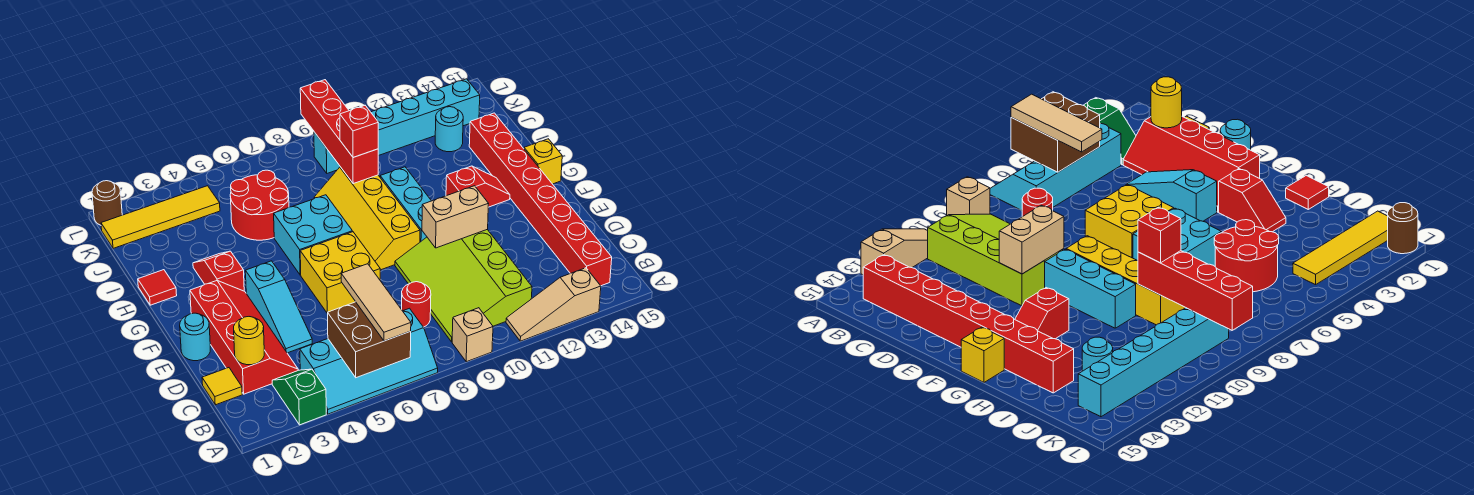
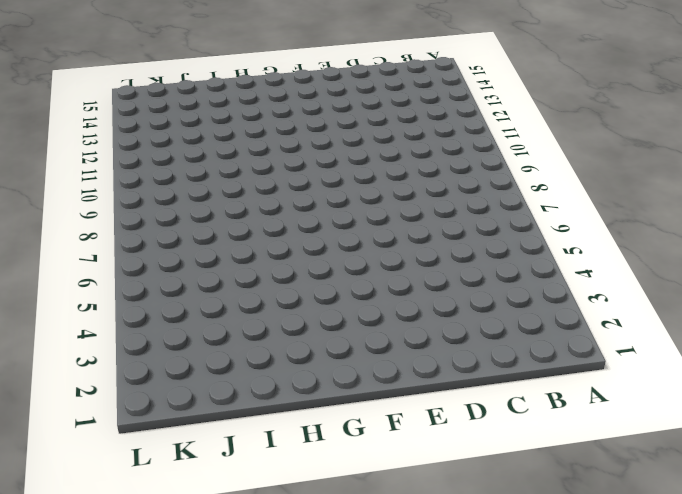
none -> green 1x2 slope [272,369,326,425]
none -> cyan 2x4 slope [300,308,438,414]
none -> tan 1x1 brick [452,308,493,362]
none -> tan 1x3 slope [506,268,601,341]

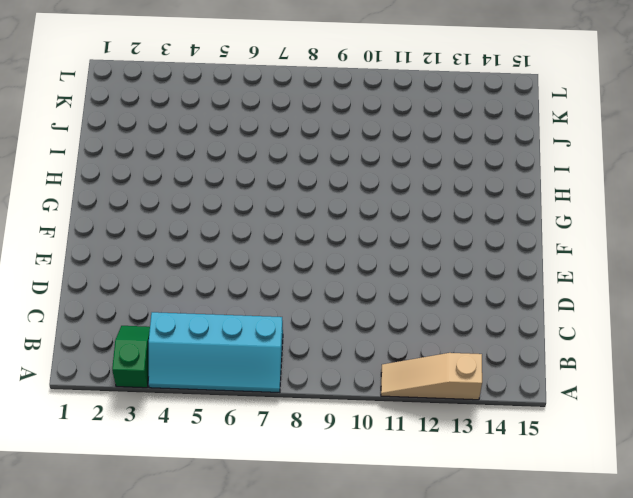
none -> tan 1x1 brick [452,308,493,362]
none -> lime 3x4 slope [395,230,532,342]
none -> red 1x8 brick [469,113,612,286]
none -> yellow 1x1 tile [202,368,242,405]

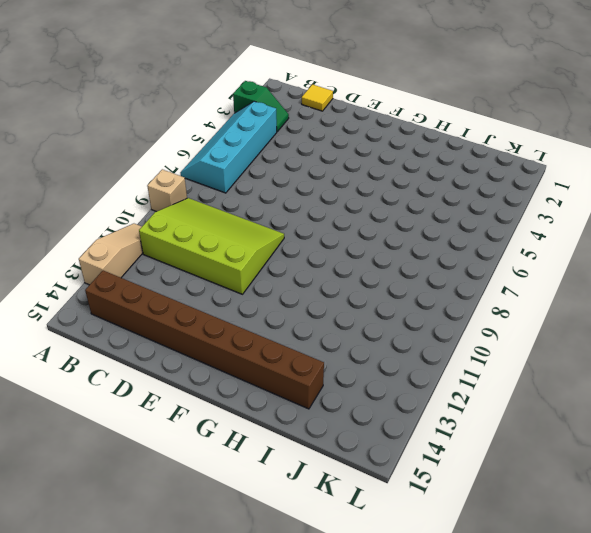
brown 1x8 brick [85,270,324,409] -> red 1x8 brick [469,113,612,286]
none -> red 2x4 slope [190,281,298,394]
none -> red 1x1 round brick [402,282,431,327]
none -> cyan 1x3 slope [245,261,312,353]
none -> cyan 1x1 round brick [180,313,210,361]

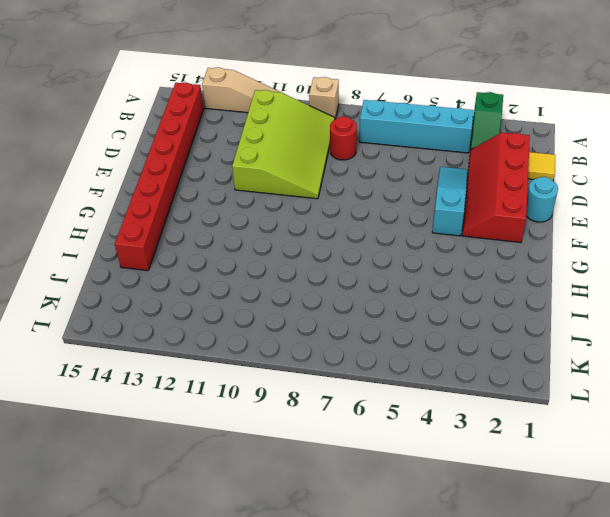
none -> yellow 2x2 brick [300,232,380,313]
none -> yellow 2x4 slope [314,167,420,270]
none -> cyan 1x3 brick [380,167,431,242]
none -> red 1x2 slope [193,251,244,291]

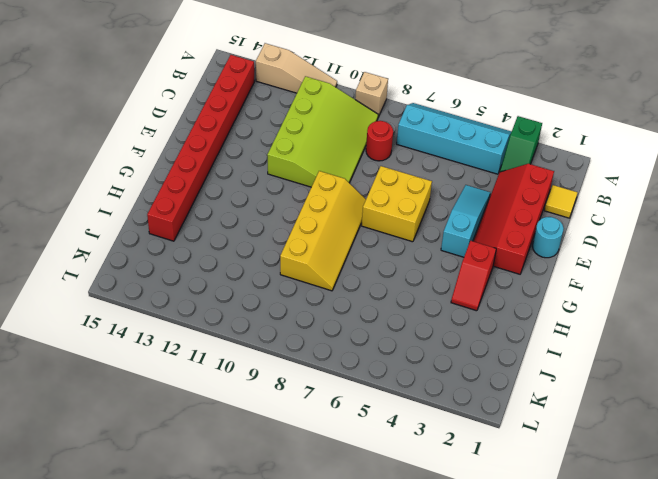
none -> cyan 1x3 brick [380,167,431,242]
none -> cyan 2x2 brick [274,195,352,275]
none -> red 1x2 slope [446,166,510,207]
none -> yellow 1x1 brick [524,139,562,184]

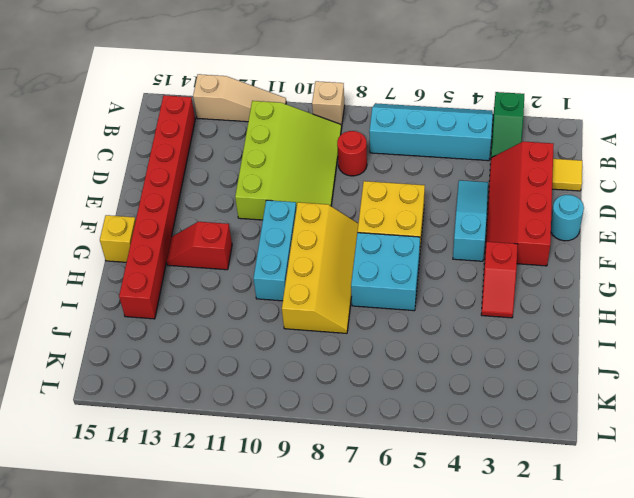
none -> red 1x1 tile [138,270,177,305]
none -> red 2x2 round brick [230,170,289,240]
none -> cyan 1x1 round brick [435,107,463,152]
none -> yellow 1x4 tile [101,186,220,248]

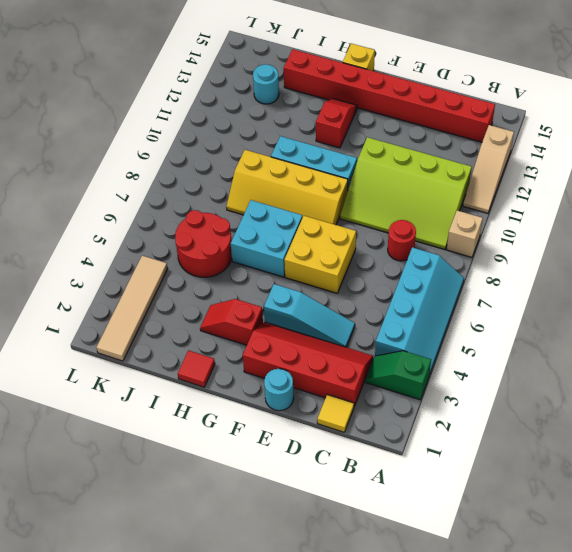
tan 1x4 tile [96,256,168,361] -> yellow 1x4 tile [101,186,220,248]
none -> cyan 1x6 brick [314,79,480,173]
none -> brown 1x1 round brick [92,181,122,225]
none -> brown 2x2 brick [327,302,411,378]
none -> yellow 1x1 round brick [234,317,264,365]

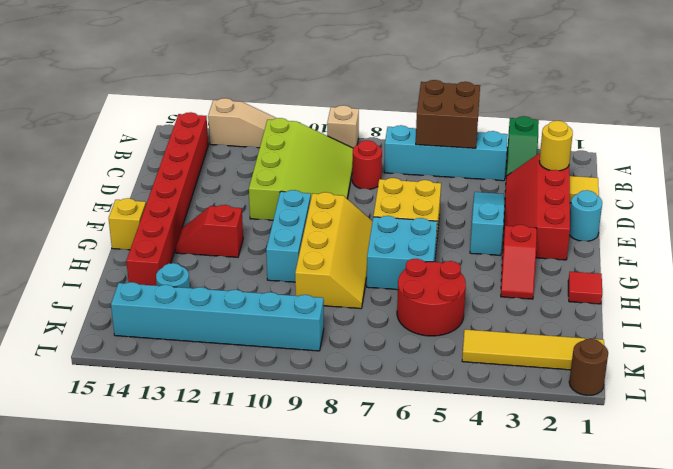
none -> tan 1x2 brick [422,186,489,248]
none -> red 1x4 brick [300,80,378,184]
none -> tan 1x3 tile [341,264,411,341]
none -> red 1x1 brick [340,106,378,157]

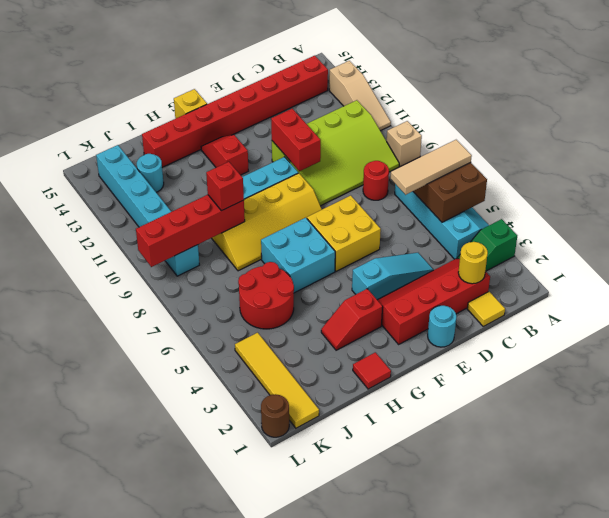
red 1x2 brick [271,109,321,171] -> tan 1x2 brick [422,186,489,248]

